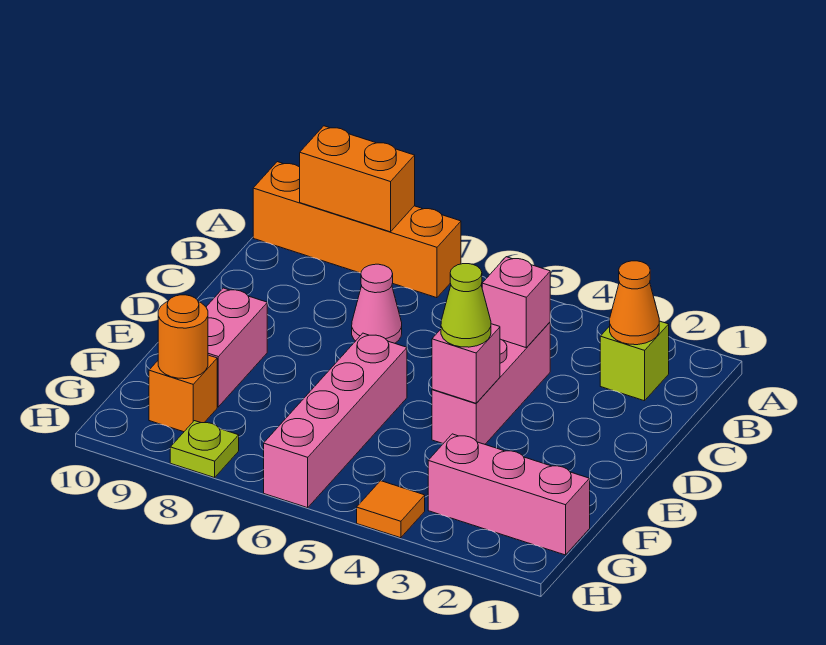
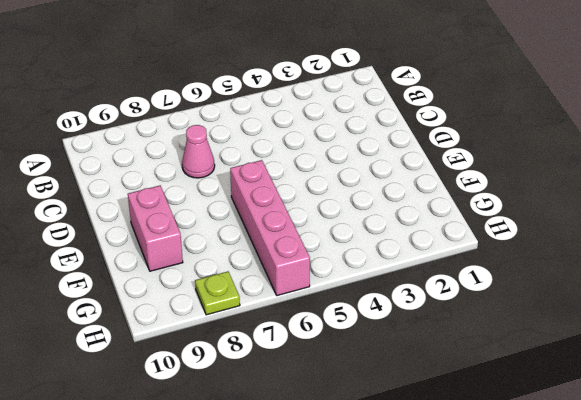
none -> orange 1x4 brick [253,162,461,298]
none -> lime 1x1 brick [600,321,669,401]
none -> pink 1x3 brick [432,322,550,444]

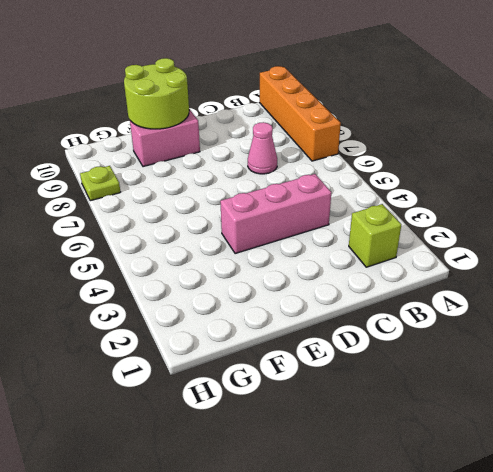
lime 2x2 round brick [124,58,189,129] -> none
none -> pink 1x4 brick [264,333,407,508]
none -> pink 1x3 brick [428,434,590,555]
none -> orange 1x1 brick [149,355,217,432]

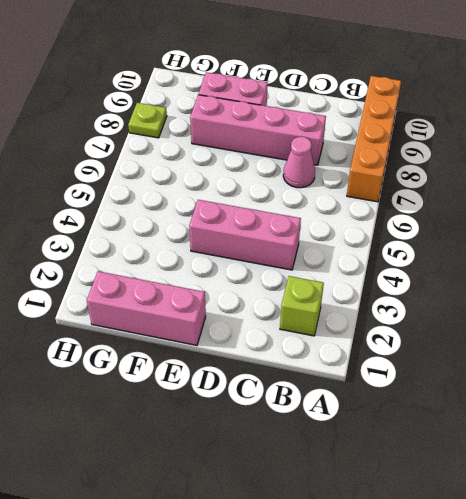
pink 1x4 brick [190,95,326,165] -> pink 1x4 brick moved to [264,333,407,508]
pink 1x3 brick [87,271,206,345] -> pink 1x3 brick turned to [428,434,590,555]
none -> orange 1x1 brick [149,355,217,432]
none -> orange 1x1 tile [357,481,425,538]
none -> orange 1x2 brick [300,126,415,232]

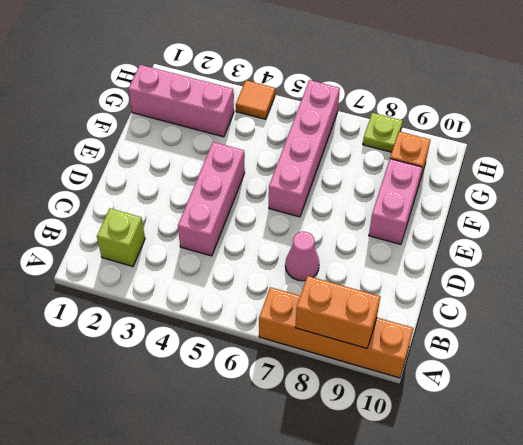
none -> orange 1x1 cone [610,261,659,345]
none -> pink 1x1 brick [482,257,550,347]
none -> pink 1x1 brick [432,324,500,403]

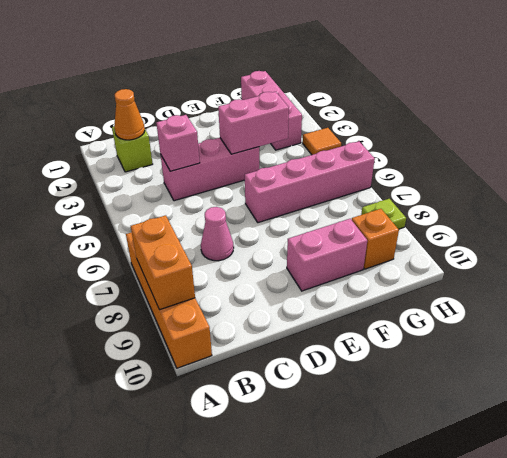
pink 1x2 brick [218,92,289,154] -> pink 1x1 brick [432,324,500,403]
none -> orange 1x1 round brick [158,295,208,379]
none -> lime 1x1 cone [441,264,491,347]

